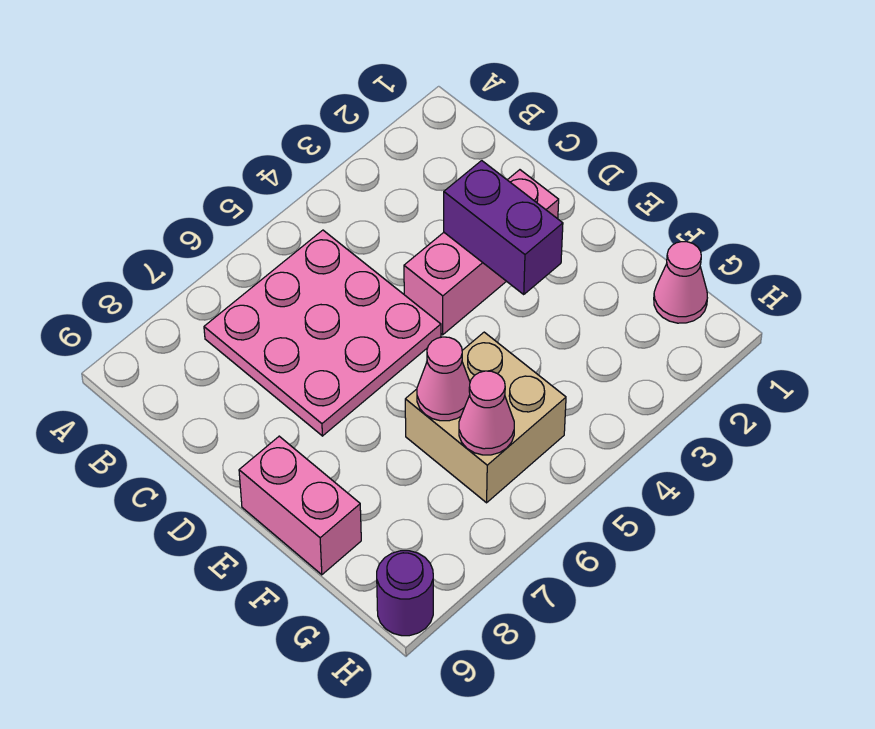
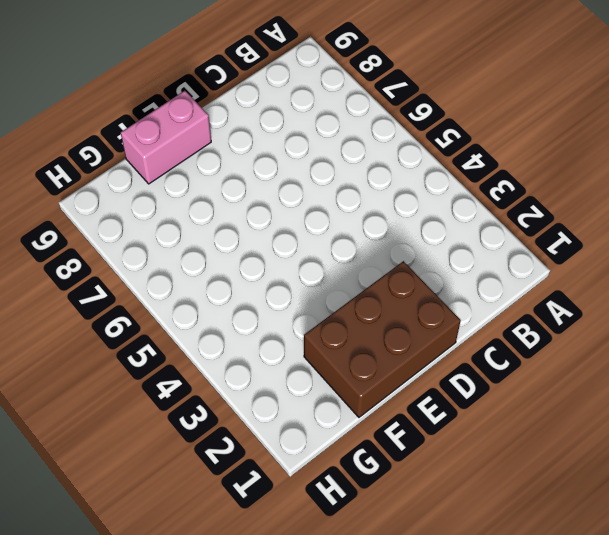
brown 2x3 brick [304,261,461,417] -> pink 1x3 brick [404,170,559,335]
none -> pink 3x3 plate [204,230,441,436]
none -> tan 2x2 brick [405,332,566,503]

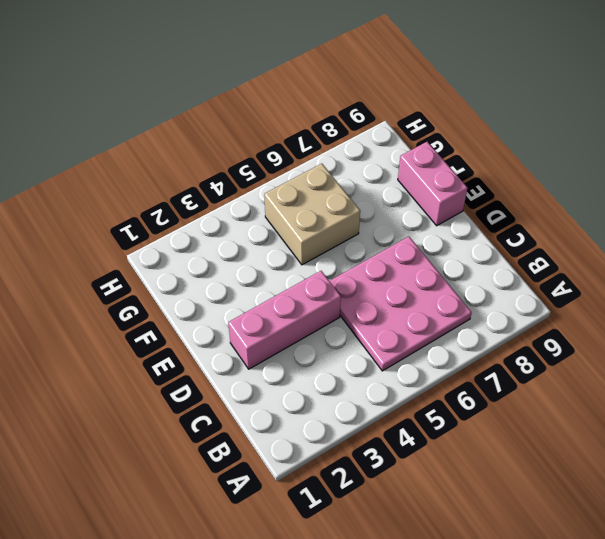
none -> pink 1x1 cone [654,242,707,323]
none -> purple 1x1 round brick [377,551,433,636]

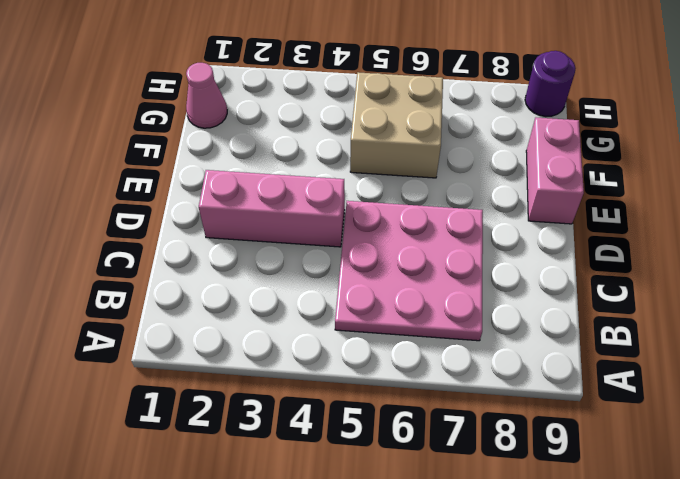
none -> purple 1x2 brick [444,161,563,294]
none -> pink 1x1 cone [417,337,470,421]

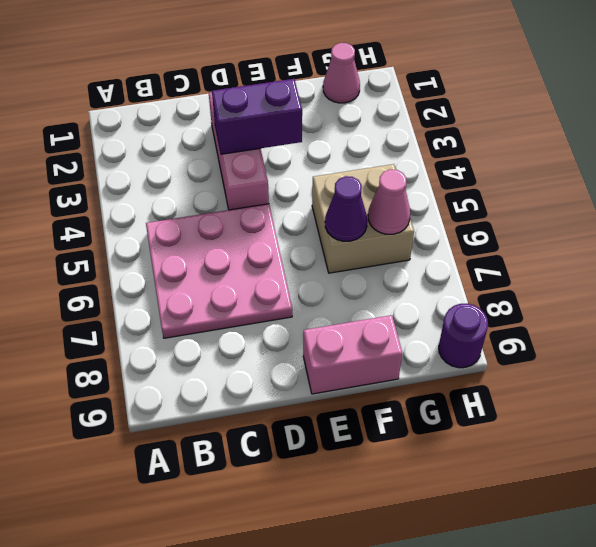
purple 1x1 cone [325,176,367,241] -> pink 1x1 cone [417,337,470,421]

